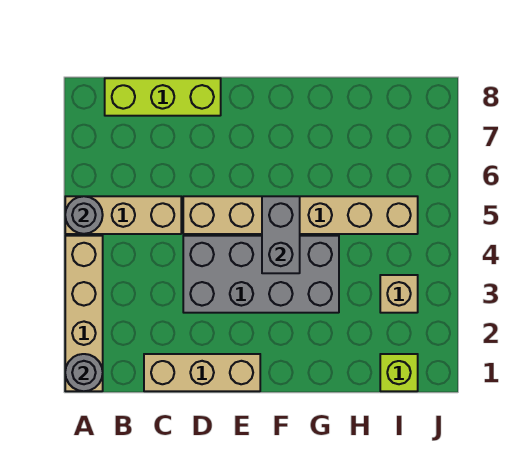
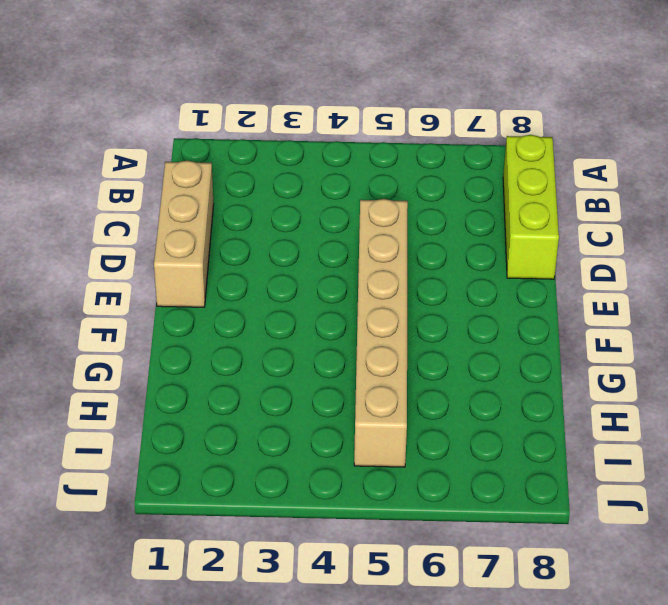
none -> tan 1x4 brick [65,236,103,391]
none -> tan 1x3 brick [65,196,181,234]

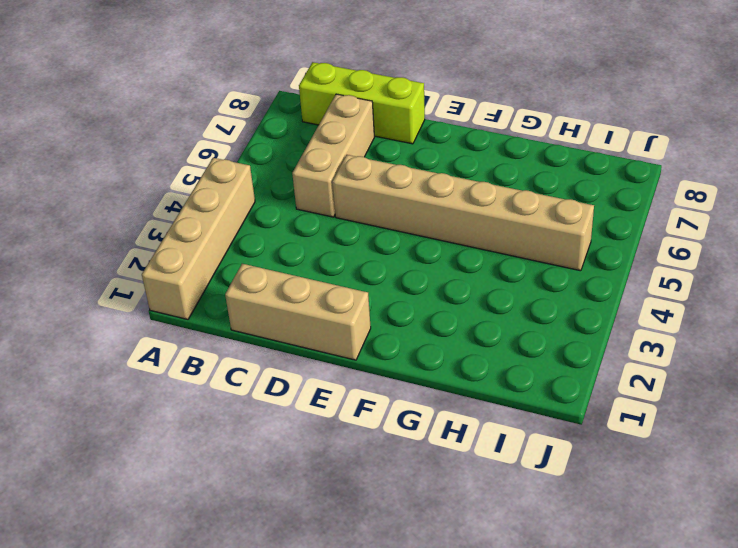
tan 1x3 brick [292,94,374,217] -> tan 1x3 brick turned to [65,196,181,234]
none -> grey 2x4 brick [183,236,339,313]
none -> lime 1x1 brick [380,354,418,391]

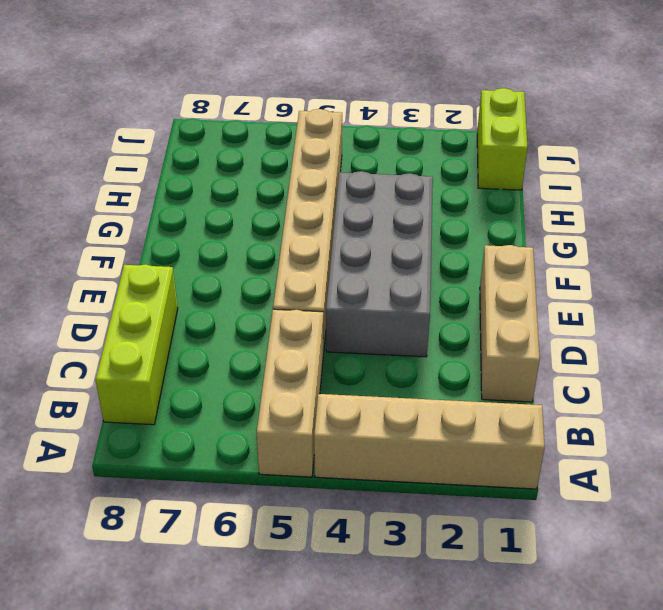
lime 1x2 brick [477,88,528,190] -> lime 1x1 brick [380,354,418,391]
none -> tan 1x1 brick [380,275,418,313]
none -> grey 1x1 round brick [65,354,103,391]

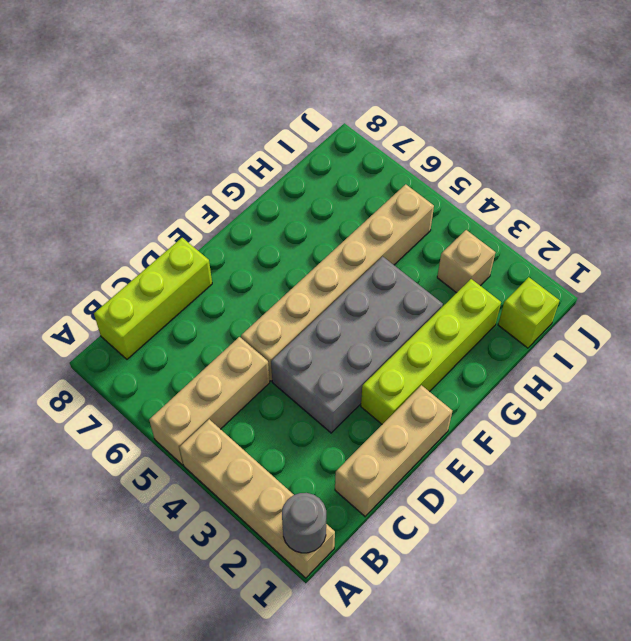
lime 1x4 brick [361,279,501,424] -> none
none -> grey 1x1 round brick [65,196,103,234]
none -> grey 1x2 brick [262,196,300,273]

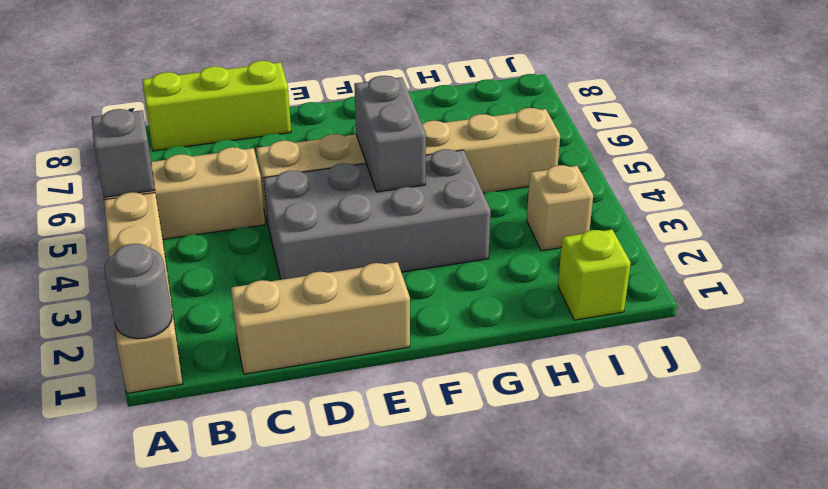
grey 1x1 brick [92,109,155,197] -> grey 1x1 round brick [65,196,103,234]

